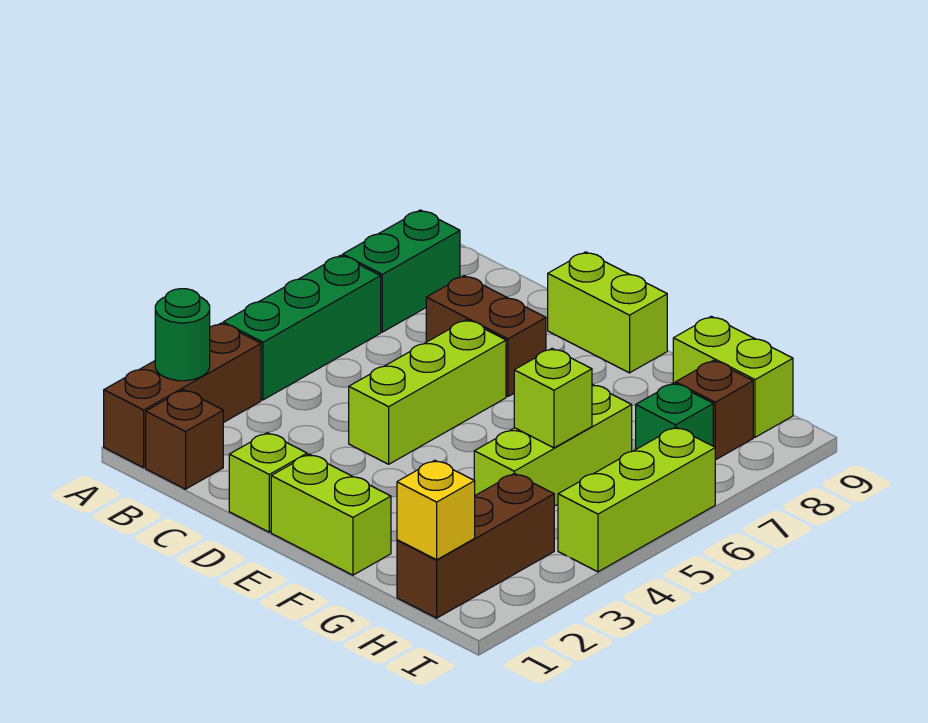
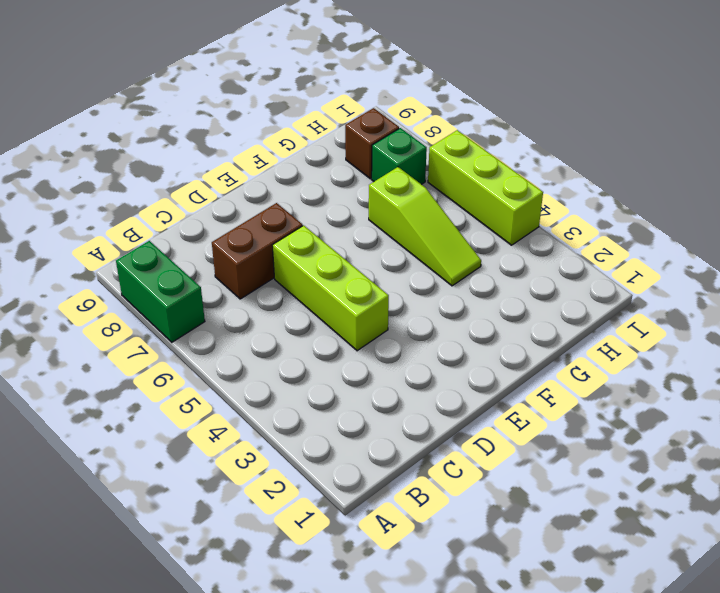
lime 1x3 slope [369,167,481,286] -> lime 1x3 brick [474,384,632,506]
none -> brown 1x3 brick [104,323,261,468]
none -> green 1x3 brick [223,255,381,400]
none -> brown 1x1 brick [146,390,223,489]

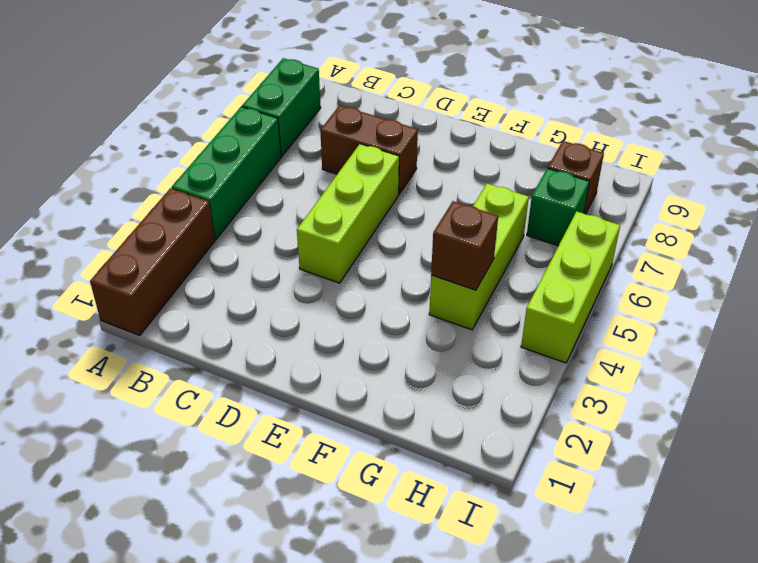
brown 1x1 brick [431,201,498,290] -> brown 1x1 brick moved to [146,390,223,489]
none -> lime 1x1 brick [229,433,307,532]
none -> lime 1x2 brick [548,252,667,373]
none -> lime 1x2 brick [271,454,391,575]

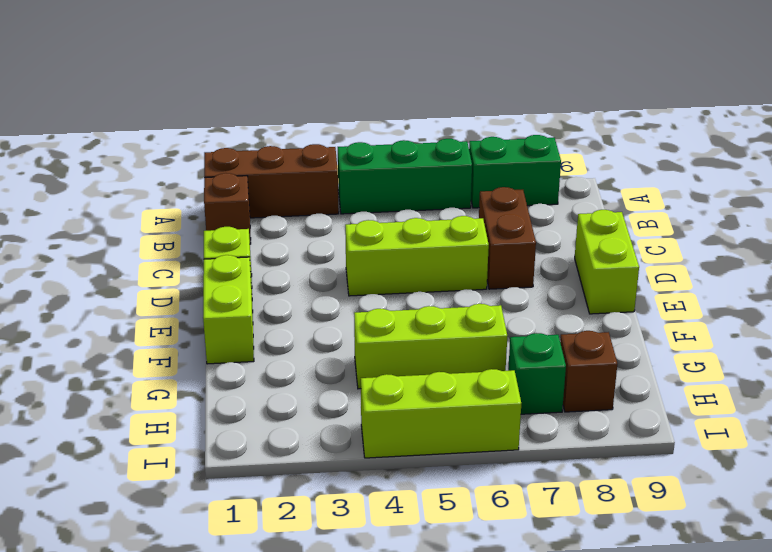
none -> lime 1x2 brick [673,316,793,437]
none -> brown 1x3 brick [397,473,554,618]
none -> green 1x1 round brick [155,289,210,381]

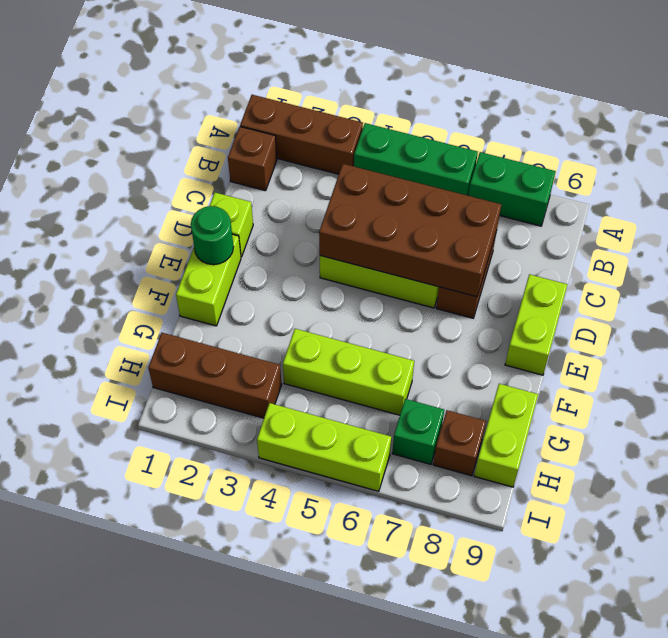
brown 2x4 brick [319,164,501,297] -> none
green 1x1 round brick [191,206,234,265] -> green 1x1 round brick moved to [155,289,210,381]
none -> lime 1x1 brick [514,349,592,448]
none -> yellow 1x1 brick [397,460,475,560]

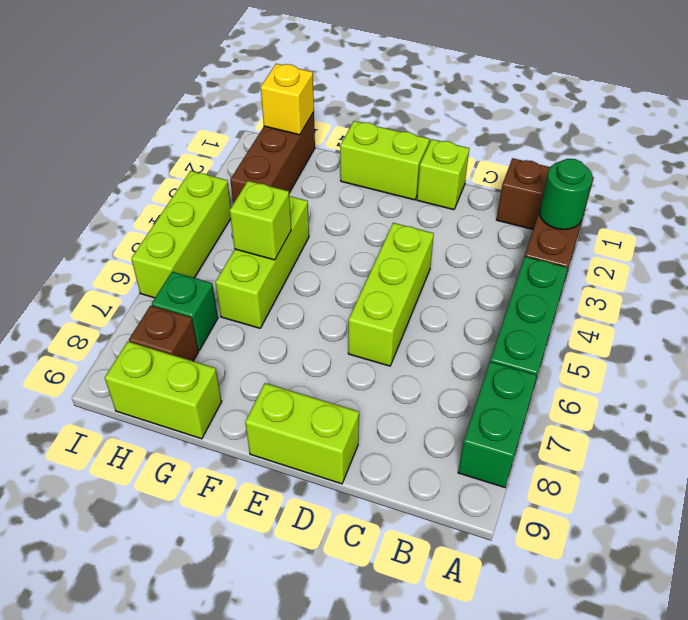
none -> brown 1x2 brick [426,276,546,396]

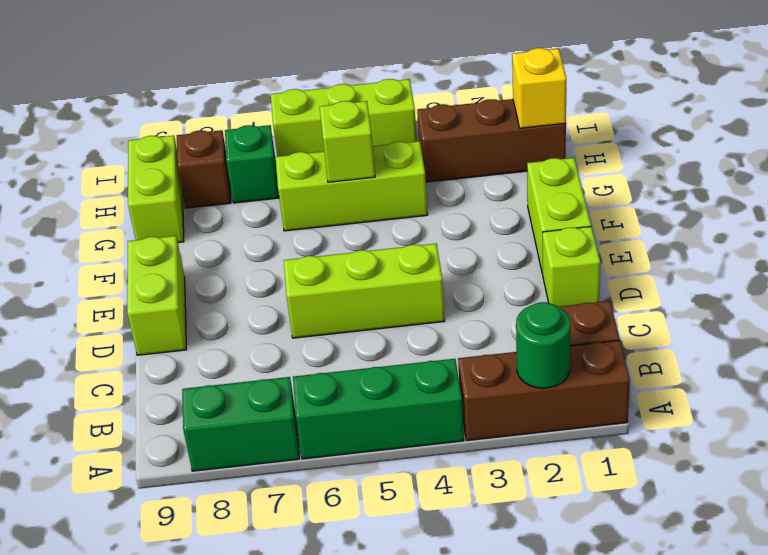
none -> brown 1x2 brick [426,276,546,396]

